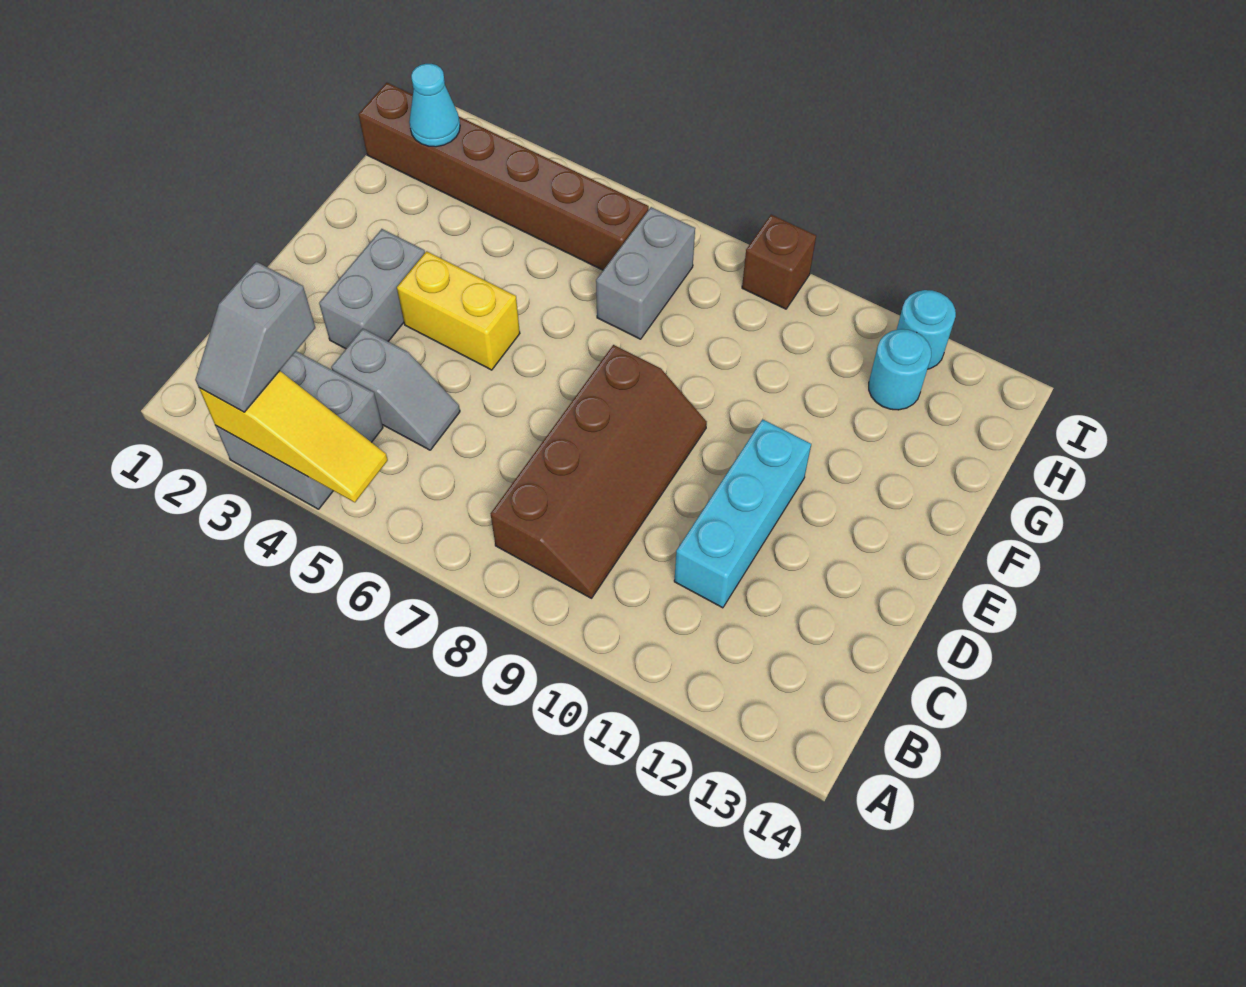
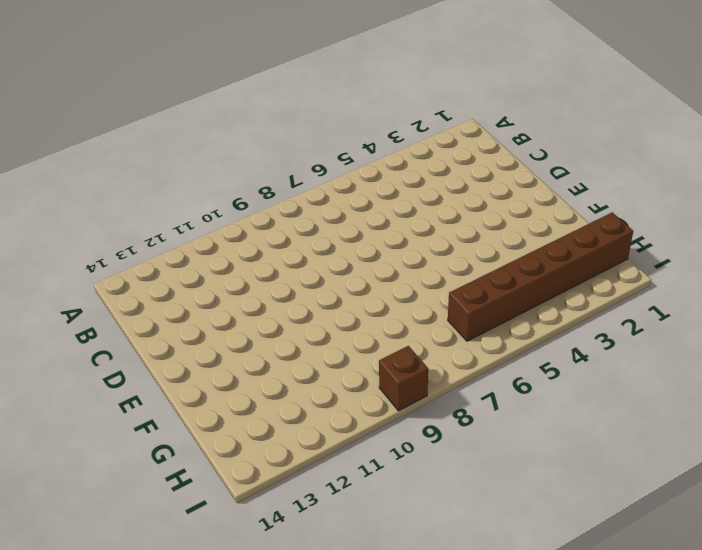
none -> grey 2x2 brick [215,351,383,509]
none -> brown 2x4 slope [491,345,707,598]
none -> grey 1x2 slope [331,329,460,450]

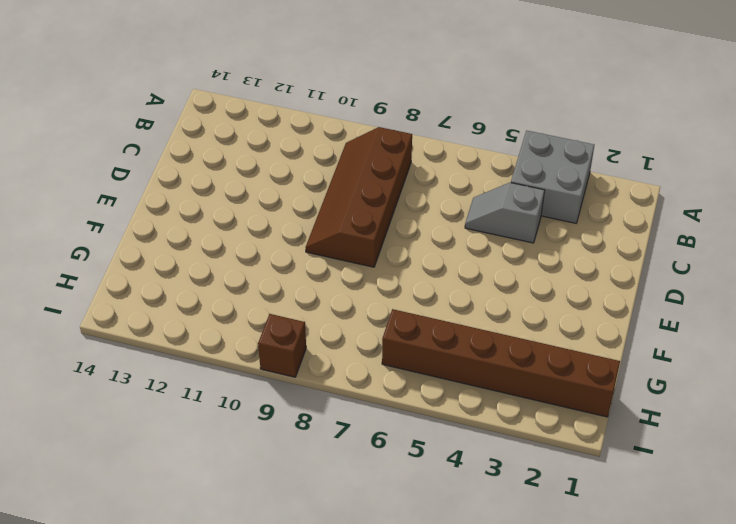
none -> cyan 1x3 brick [674,419,811,608]
none -> grey 1x2 brick [319,229,425,349]
none -> yellow 1x2 brick [397,251,520,370]

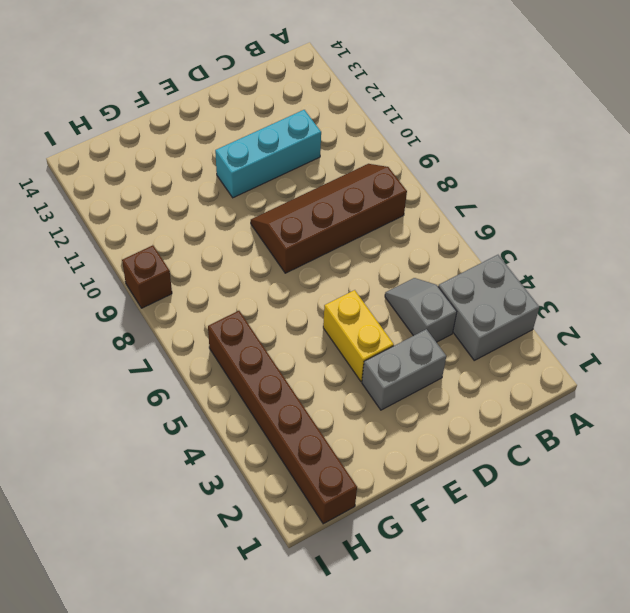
none -> grey 1x2 brick [596,207,695,339]
none -> cyan 1x1 round brick [869,329,931,410]
none -> cyan 1x1 round brick [897,290,956,369]

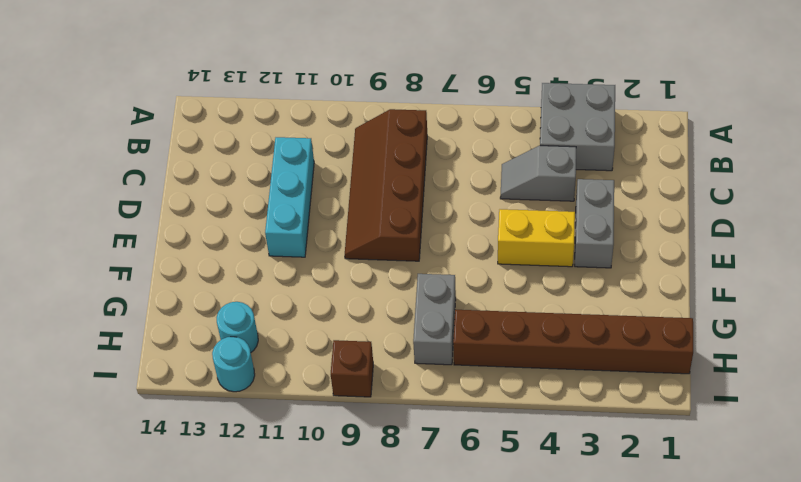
none -> yellow 1x3 slope [199,371,388,502]
none -> cyan 1x1 cone [409,64,460,147]
none -> grey 1x2 slope [195,262,315,412]

